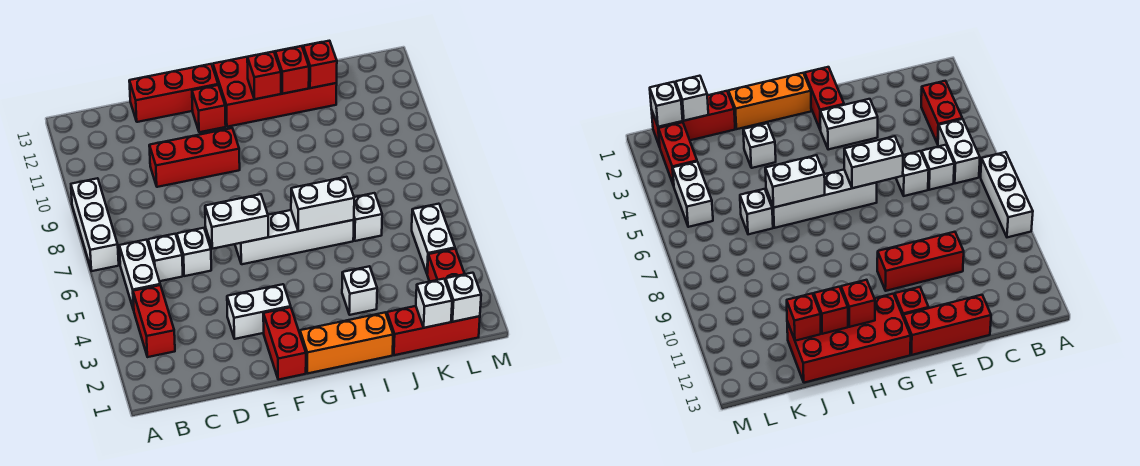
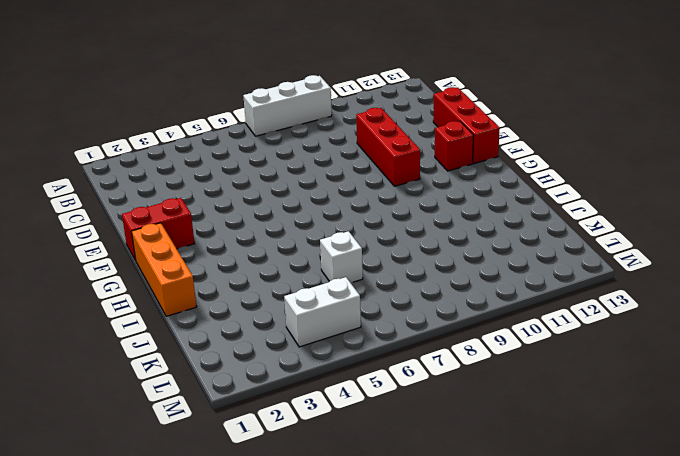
none -> red 1x2 brick [133,285,175,357]
none -> white 1x2 brick [119,240,160,310]
none -> white 1x1 brick [148,234,183,281]

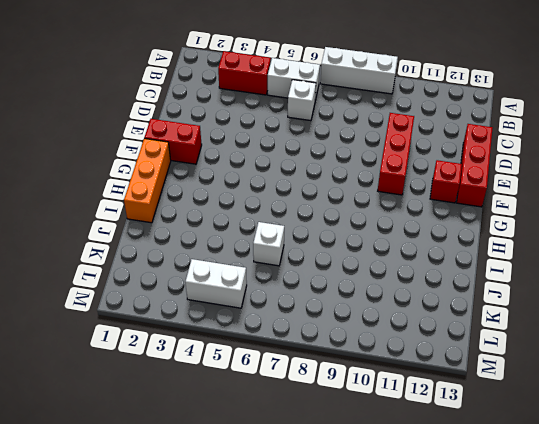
none -> white 1x1 brick [177,228,211,276]
none -> white 1x2 brick [227,284,291,339]
none -> white 1x4 brick [235,210,354,264]

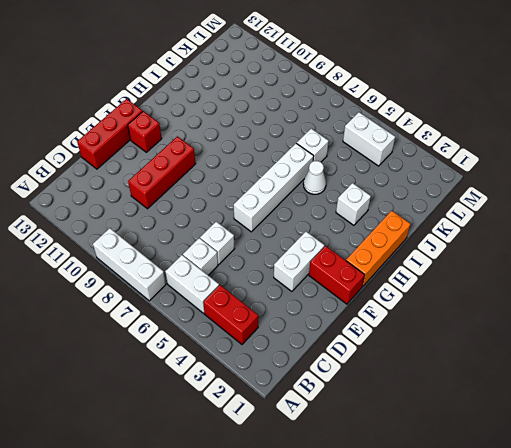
white 1x1 cone [303,161,326,194] -> none
none -> red 2x4 brick [213,42,337,127]
none -> red 1x3 brick [387,306,480,355]
none -> red 1x2 brick [427,249,465,282]

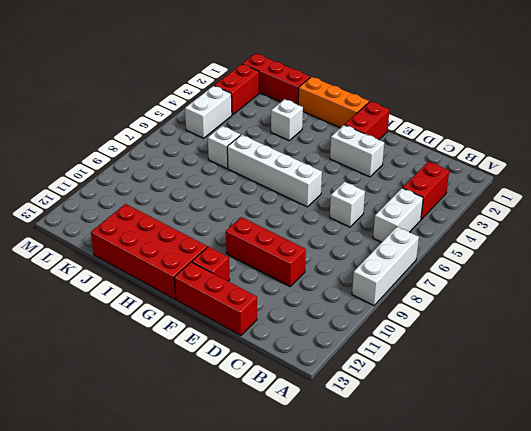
none -> white 1x1 brick [148,234,183,281]
none -> white 1x2 brick [205,194,268,249]
none -> white 1x2 brick [291,177,354,231]

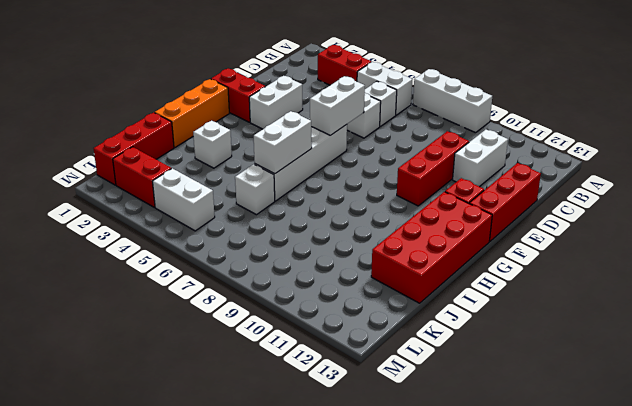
white 1x2 brick [453,129,508,187] -> none
none -> red 1x1 brick [247,52,281,99]
none -> red 1x1 brick [275,46,309,94]
none -> red 1x1 brick [303,41,337,88]

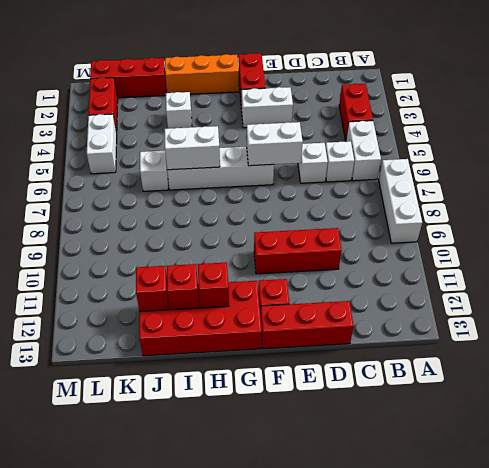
none -> white 1x1 brick [416,279,452,328]
none -> white 1x1 brick [446,273,481,322]

